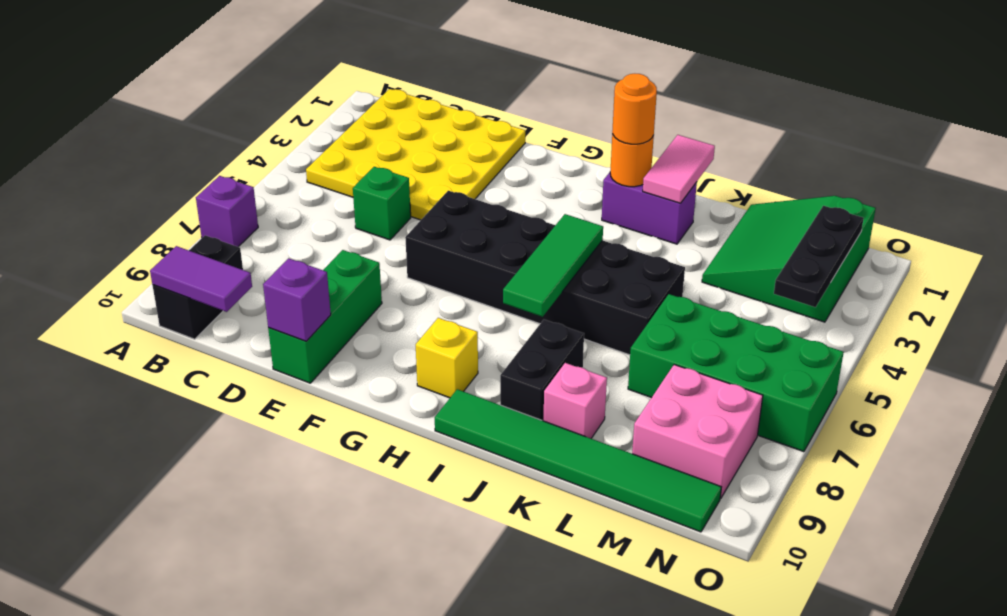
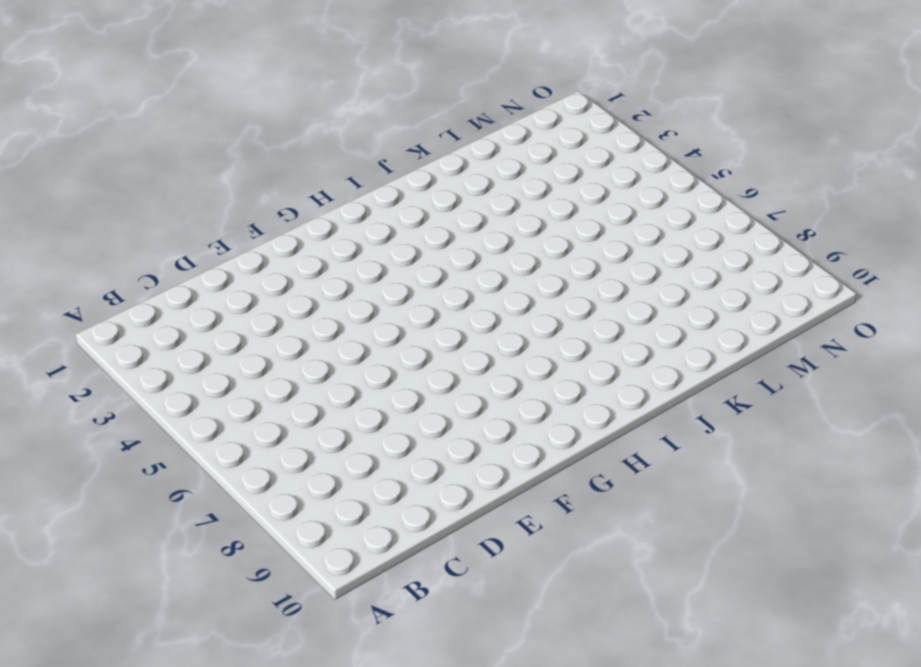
none -> purple 1x1 brick [196,176,258,247]
none -> yellow 4x4 plate [306,89,525,220]
none -> black 1x2 brick [153,235,243,339]

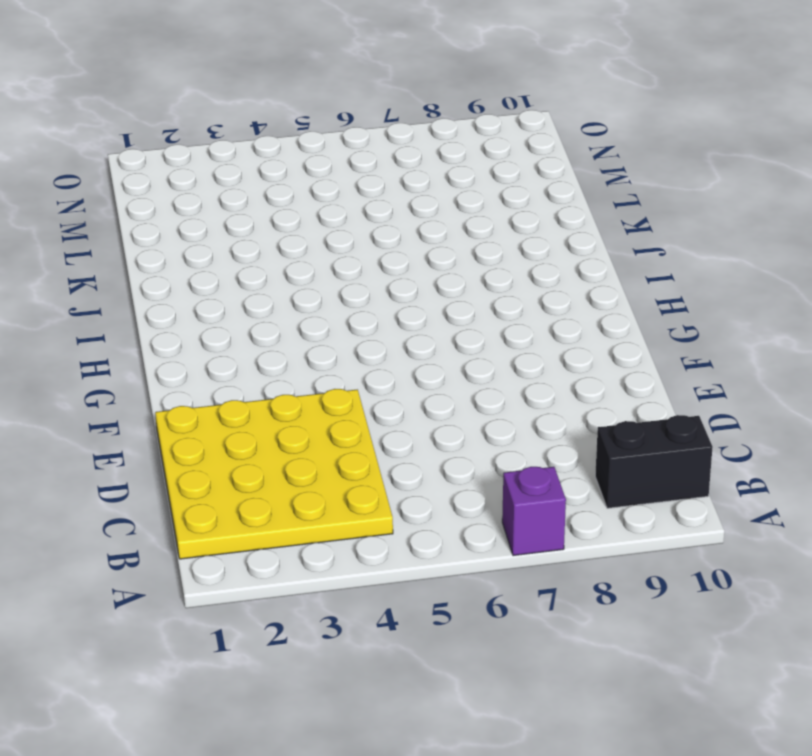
none -> green 1x1 brick [353,167,411,240]
none -> green 1x3 brick [268,250,382,383]
none -> black 2x6 brick [405,191,685,355]

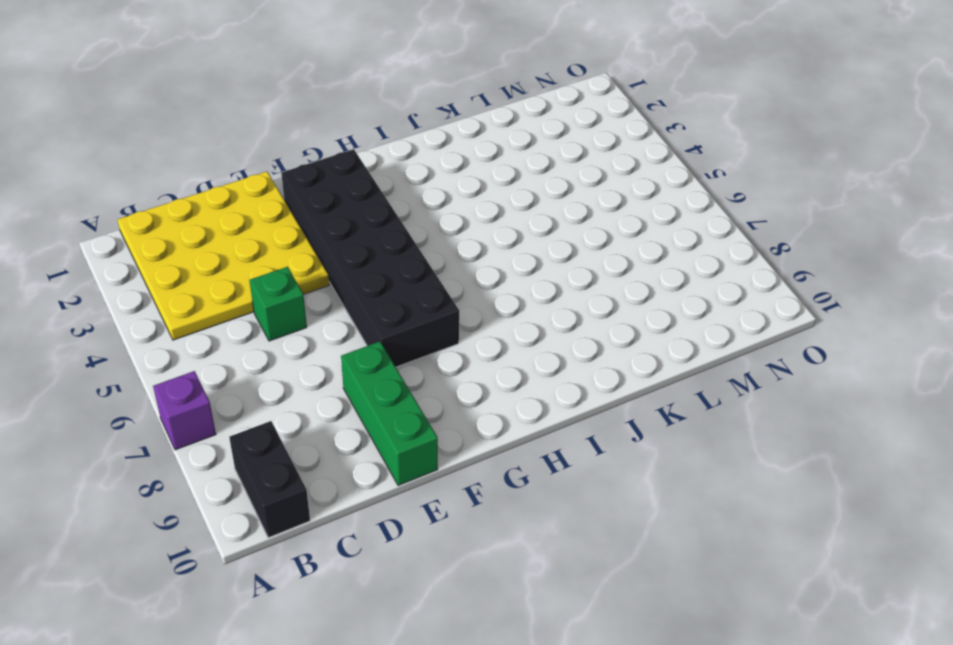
black 2x6 brick [281,149,459,367] -> black 2x6 brick turned to [405,191,685,355]
none -> yellow 1x1 brick [416,318,478,398]
none -> purple 1x2 brick [602,173,697,244]
none -> green 1x6 tile [435,389,721,532]

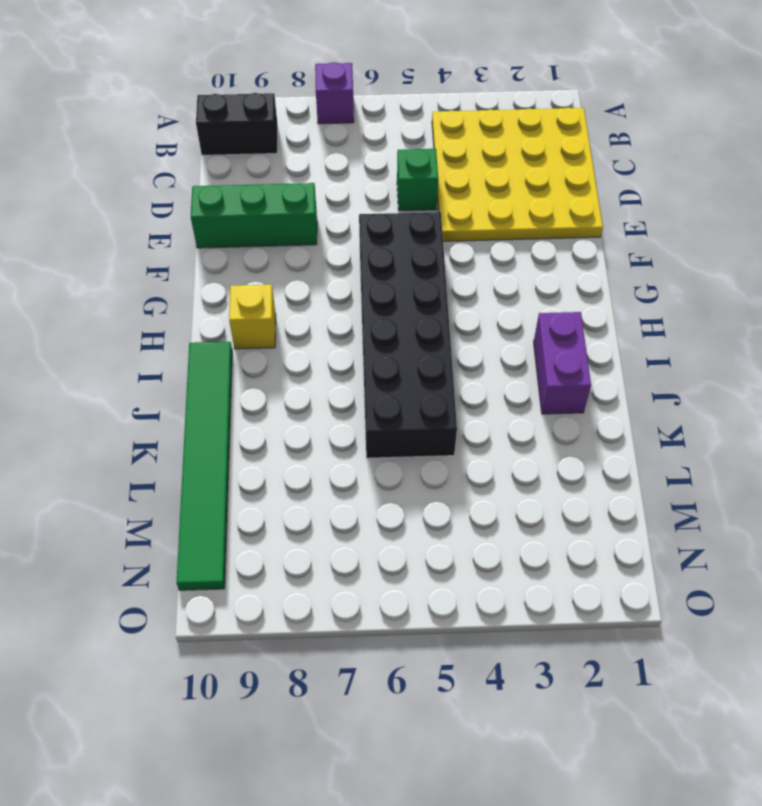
none -> black 1x2 brick [500,320,584,421]
none -> pink 1x1 brick [543,363,607,438]
none -> green 3x3 slope [702,196,876,322]

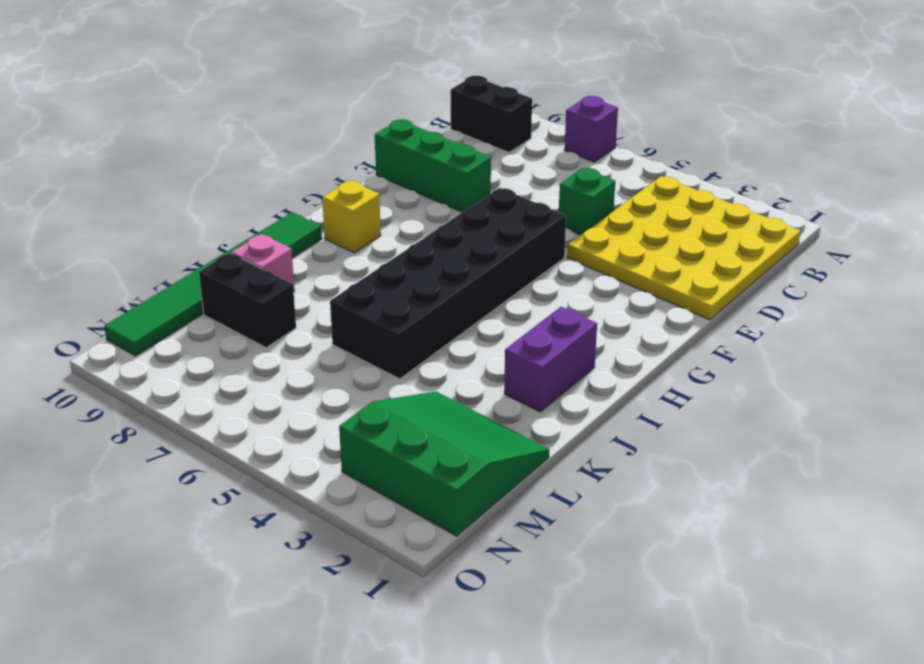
black 1x2 brick [199,253,296,348] -> black 1x2 brick moved to [500,320,584,421]
none -> green 2x4 brick [628,294,844,452]
none -> pink 2x2 brick [632,365,763,499]
none -> purple 1x2 tile [150,246,252,312]

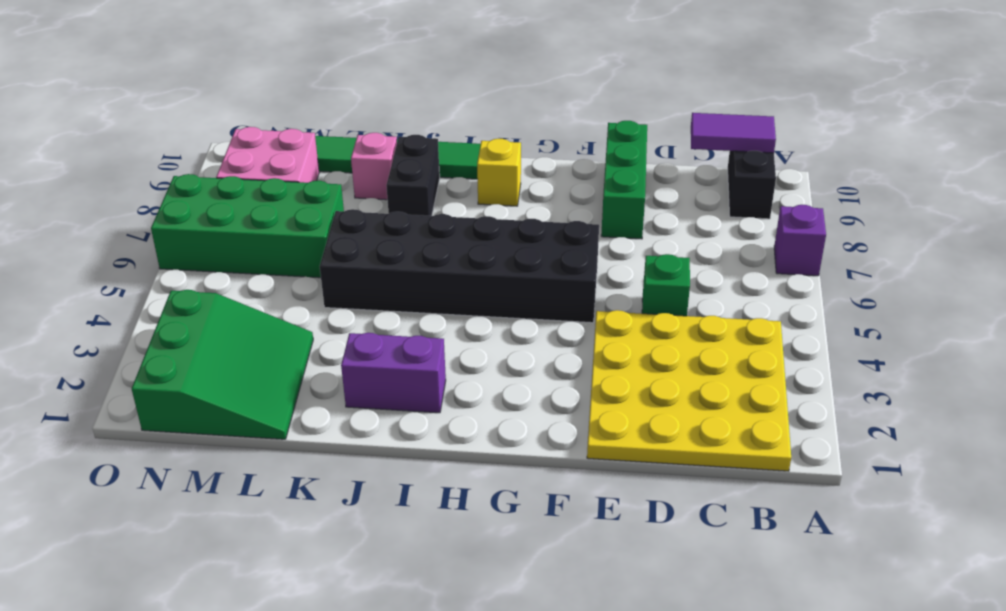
none -> purple 1x1 brick [263,258,331,341]
none -> orange 1x1 round brick [610,131,654,187]
none -> green 1x3 tile [503,214,603,317]

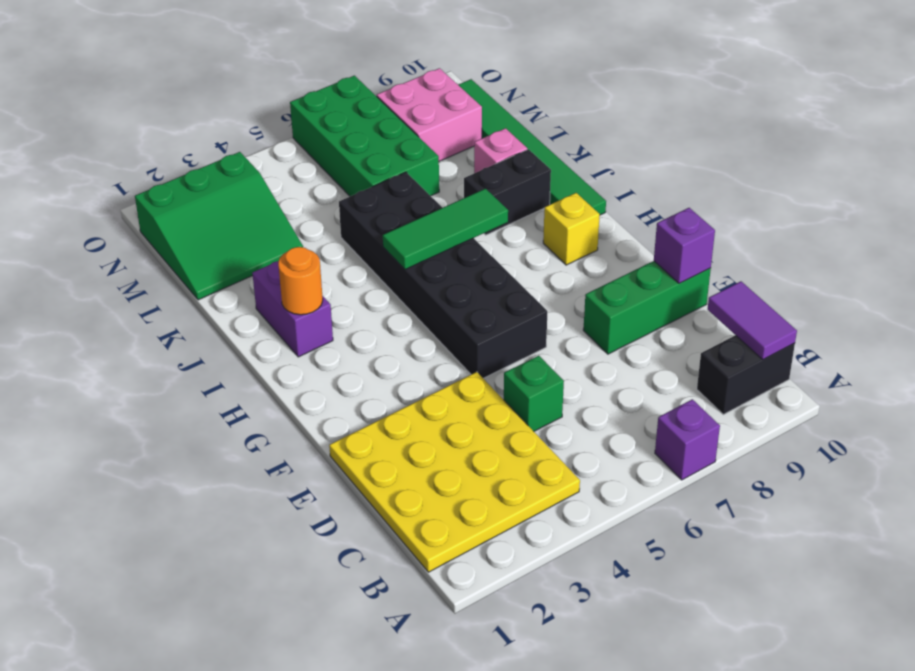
none -> pink 1x2 tile [643,135,715,203]
none -> black 1x3 plate [774,206,864,307]
none -> orange 1x1 round brick [613,74,657,144]

